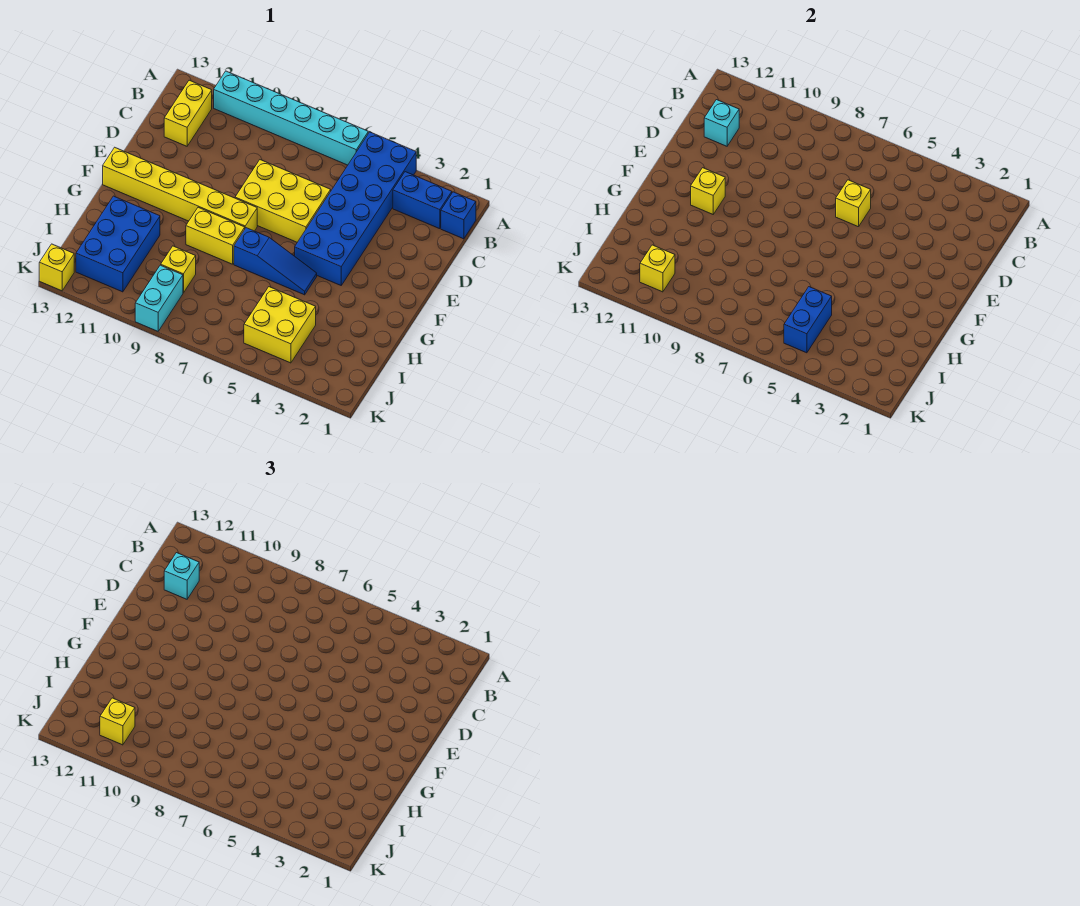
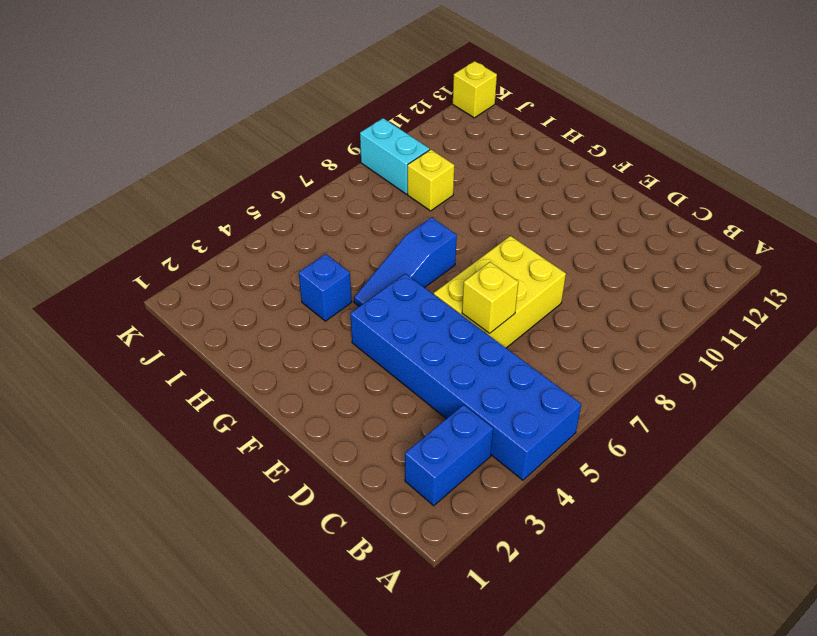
blue 1x1 brick [299,254,352,321] -> blue 1x1 brick moved to [441,192,476,239]
none -> cyan 1x6 brick [214,71,368,165]
none -> yellow 1x2 brick [164,80,212,146]
none -> yellow 1x6 brick [103,147,257,231]

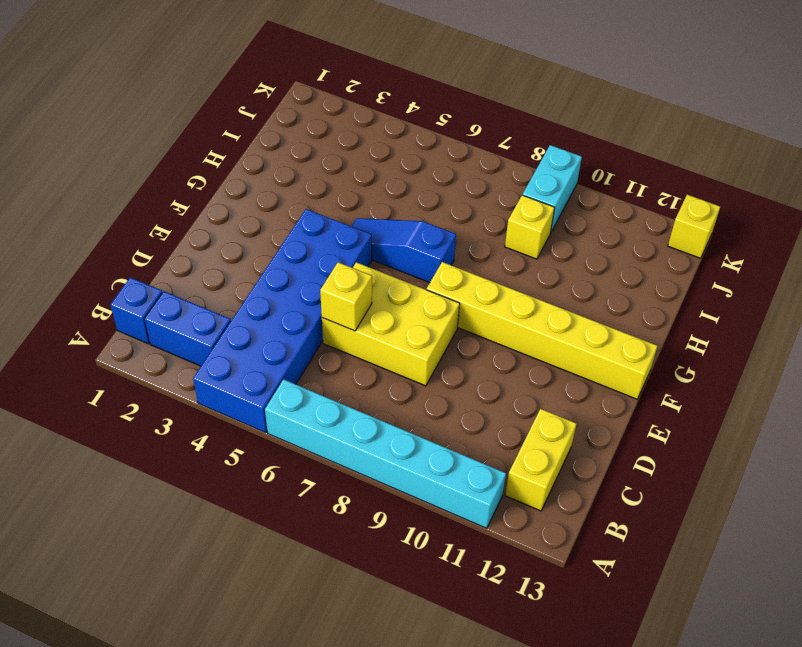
none -> yellow 1x2 brick [186,207,245,264]
none -> blue 2x3 brick [76,196,160,292]
none -> yellow 2x2 brick [244,287,316,363]

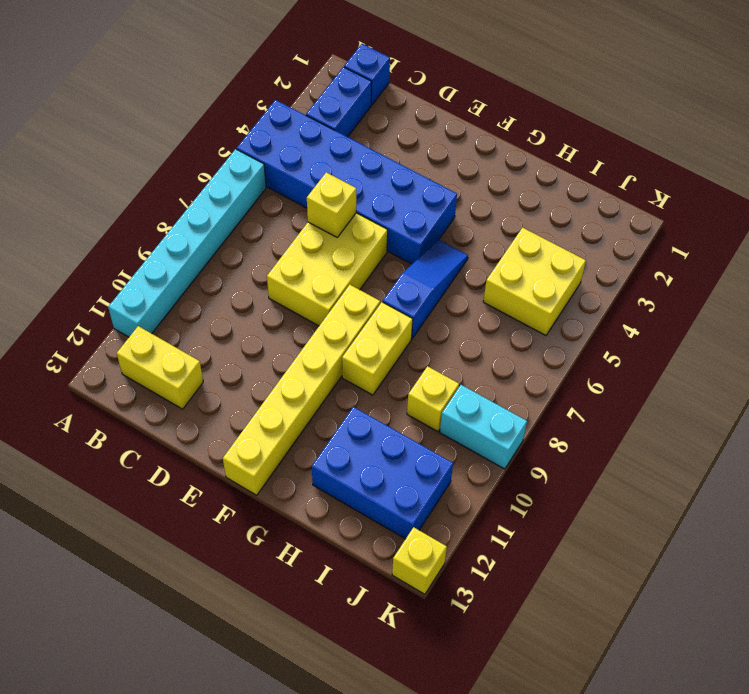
none -> cyan 1x1 brick [704,100,739,146]
none -> yellow 1x1 brick [691,168,725,214]
none -> blue 1x2 brick [784,287,832,353]

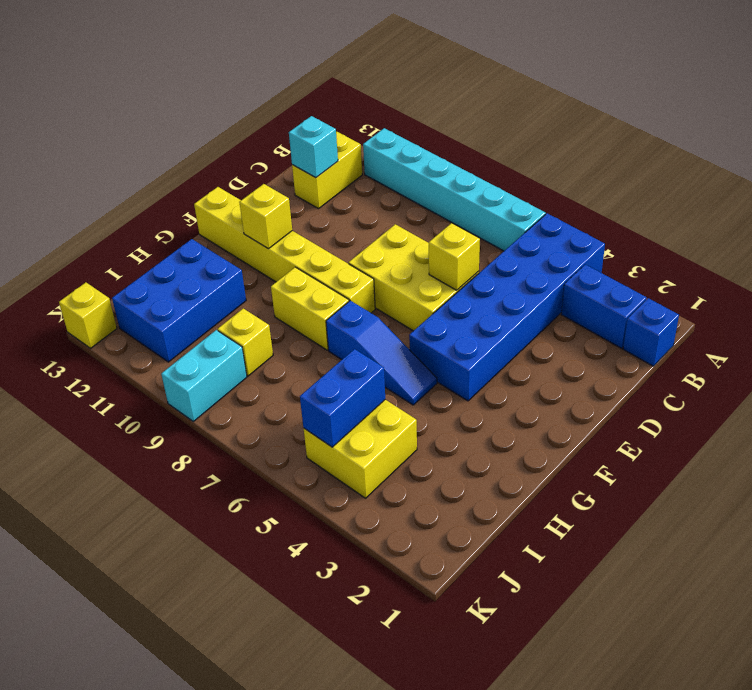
none -> yellow 1x1 brick [640,245,675,292]
none -> cyan 1x1 brick [164,553,199,599]
none -> yellow 1x1 brick [100,698,135,745]

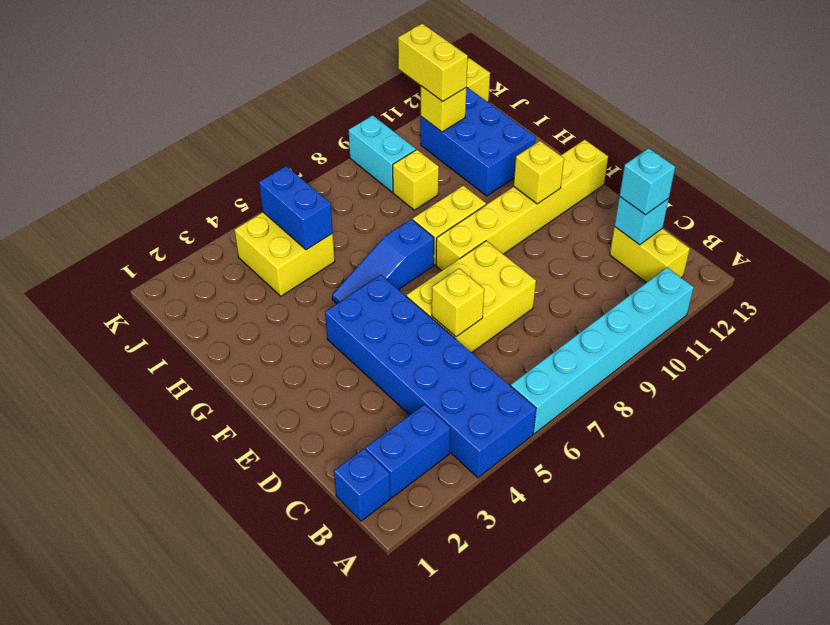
yellow 1x2 brick [398,24,468,101] -> yellow 1x1 brick [100,698,135,745]

